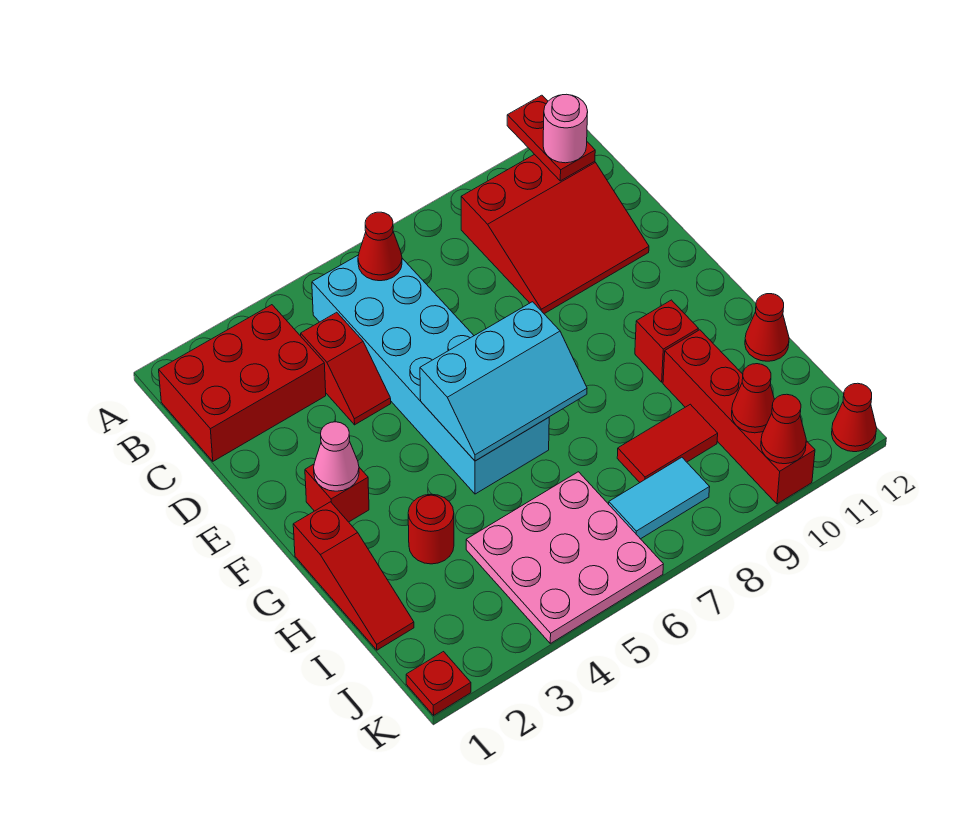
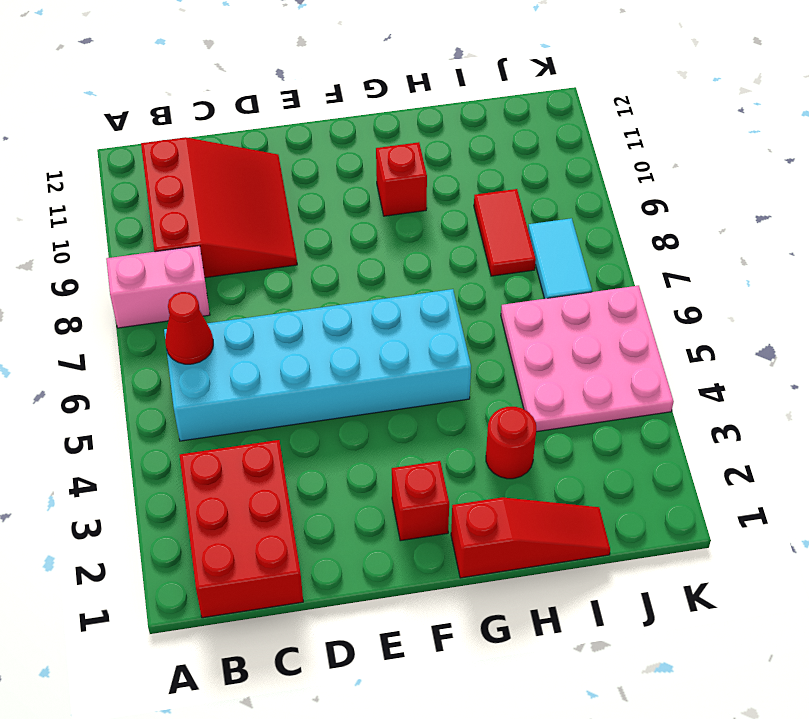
pink 1x2 brick [106,246,210,328] -> none
none -> red 1x2 slope [301,312,391,425]
none -> red 1x4 brick [663,330,815,504]
none -> red 1x1 cone [745,294,789,361]

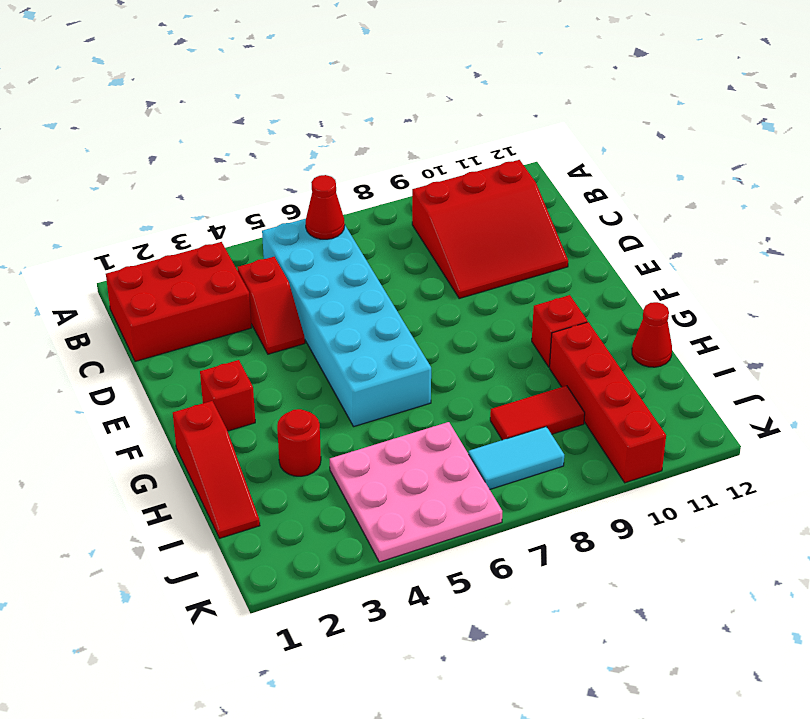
none -> red 1x1 plate [406,652,471,715]
none -> red 1x1 cone [832,383,877,452]
none -> red 1x2 plate [507,95,595,181]

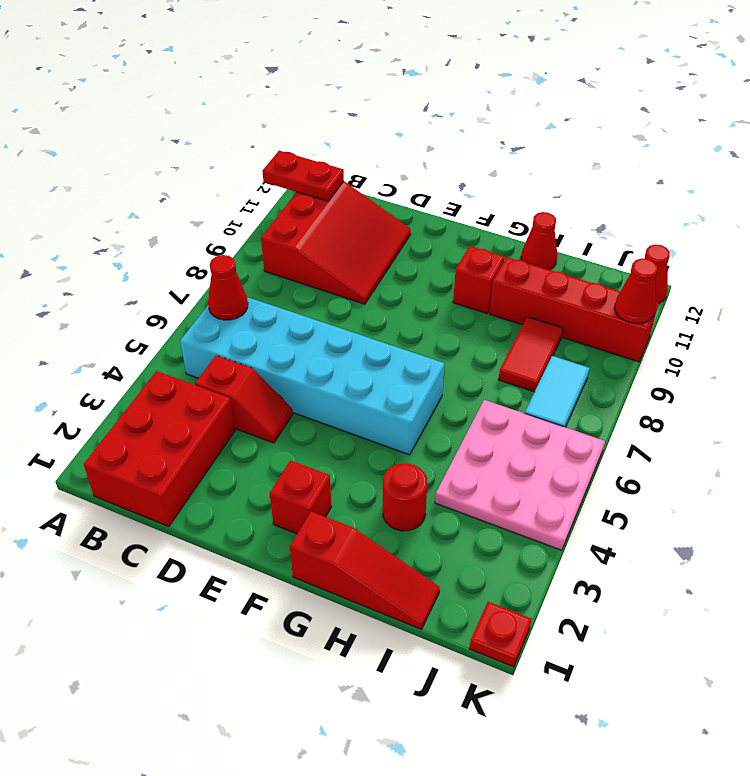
none -> pink 1x1 cone [314,422,359,491]
none -> cyan 2x3 slope [420,302,587,461]
none -> red 1x1 cone [732,364,774,433]

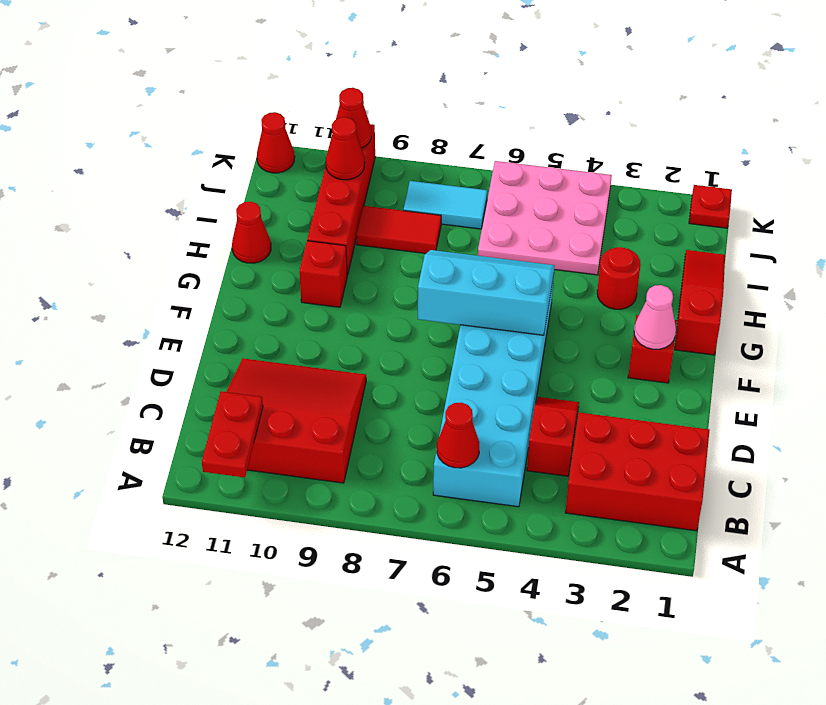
none -> pink 1x1 round brick [543,94,588,163]

